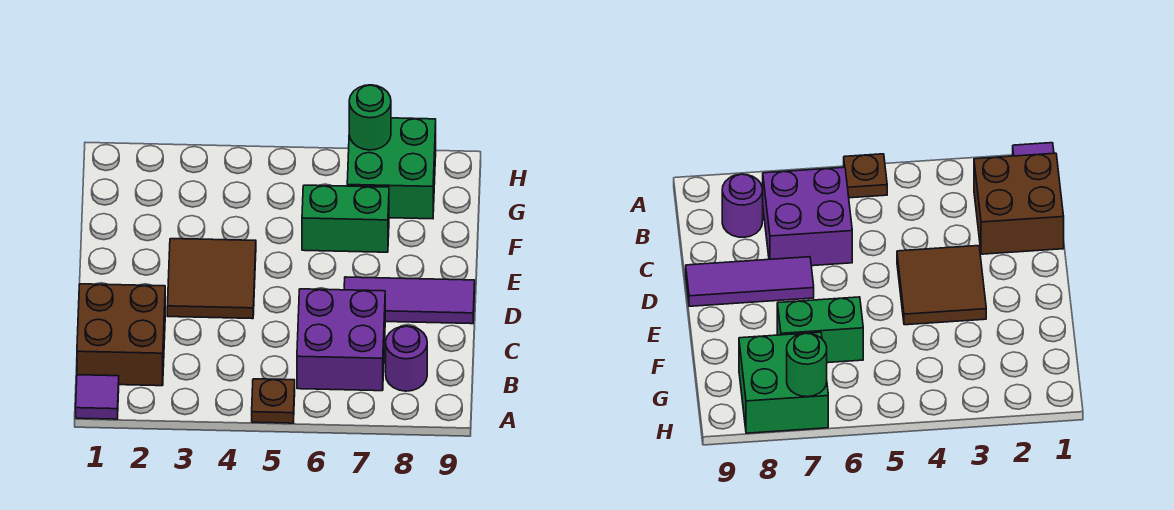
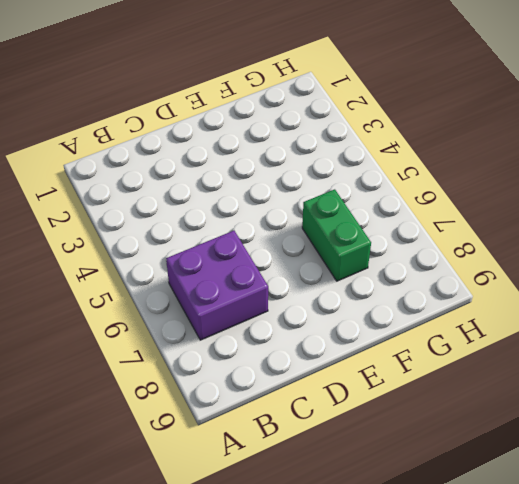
none -> purple 1x1 tile [76,375,119,419]
none -> brown 1x1 plate [252,379,295,423]

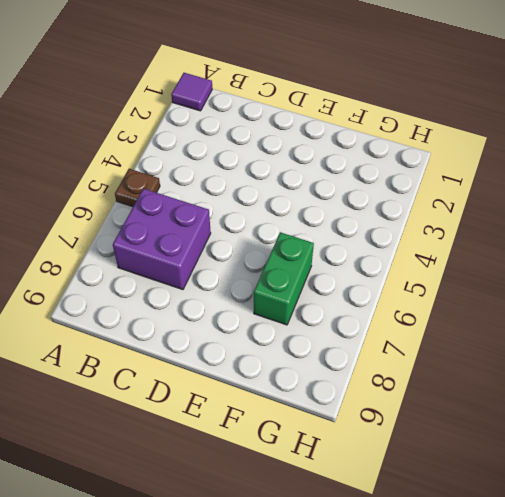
none -> brown 2x2 brick [77,284,165,386]
none -> purple 1x1 round brick [386,326,427,391]

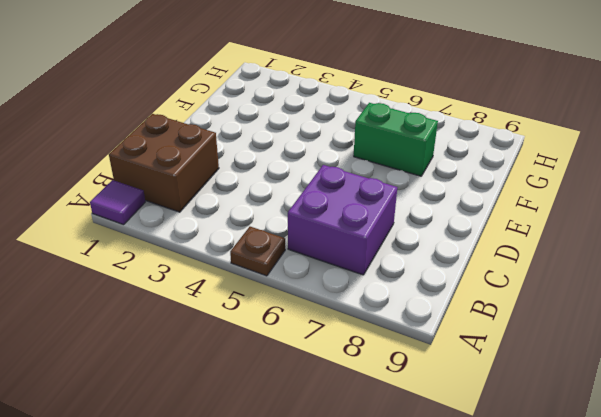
none -> purple 1x1 round brick [386,326,427,391]
none -> brown 2x2 tile [167,239,256,319]

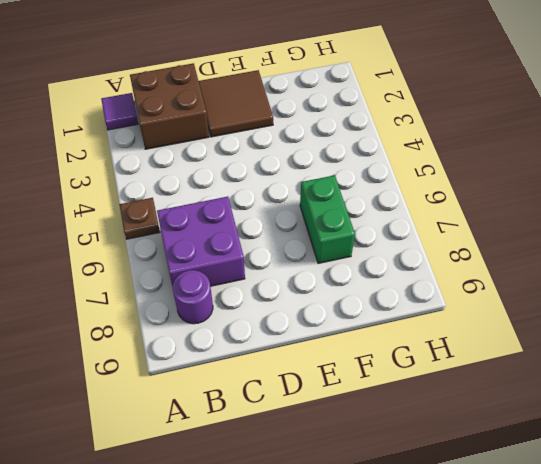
brown 2x2 tile [199,70,273,137] -> brown 2x2 tile moved to [167,239,256,319]
none -> purple 1x3 tile [344,277,475,324]
none -> green 2x2 brick [347,118,436,219]

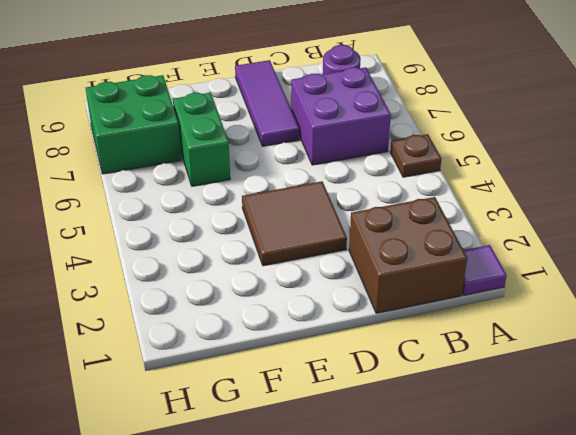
none -> green 1x1 round brick [349,85,391,150]

